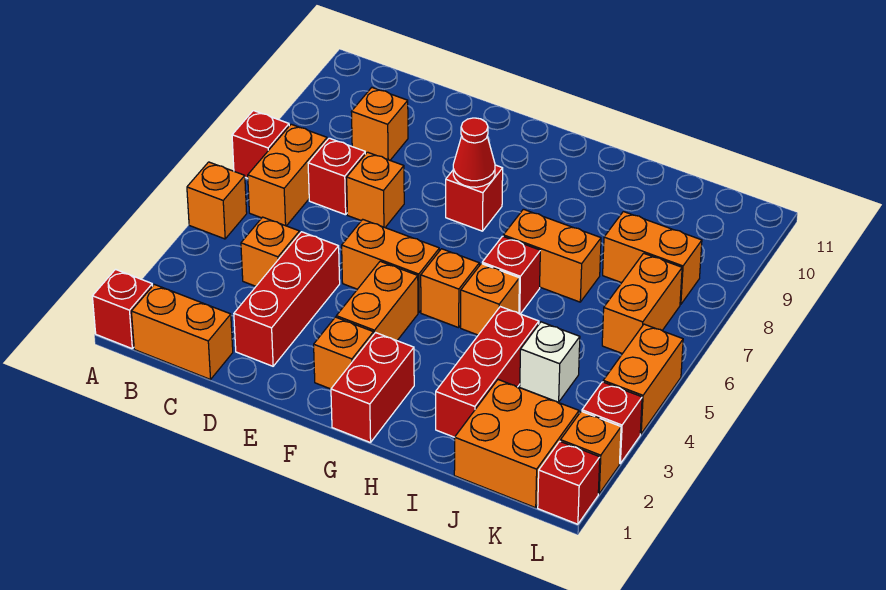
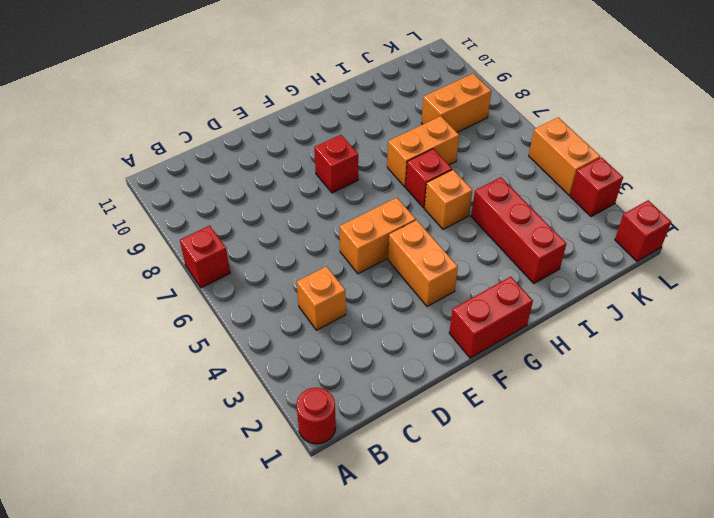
red 1x1 round brick [296,388,336,444] -> red 1x1 brick [92,269,152,349]
red 1x2 brick [449,277,533,358] -> red 1x2 brick turned to [331,333,414,443]
none -> orange 1x1 brick [187,162,247,239]
none -> orange 1x2 brick [131,284,233,380]
none -> orange 1x2 brick [248,124,327,226]

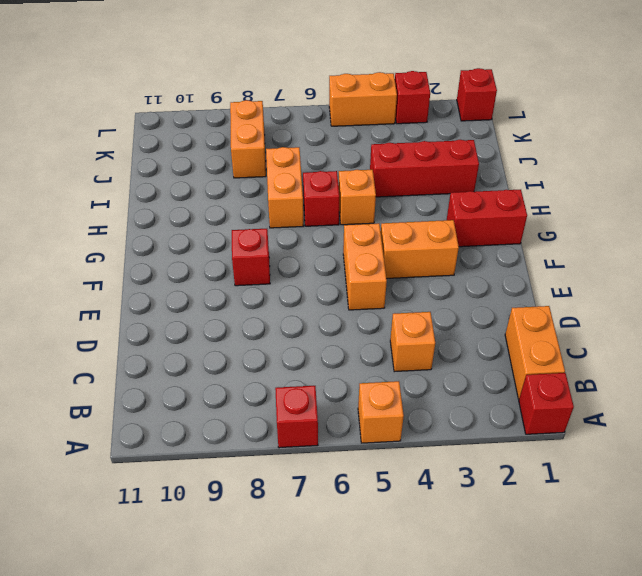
none -> orange 1x2 brick [248,124,327,226]
none -> red 1x1 brick [308,138,365,215]
none -> orange 1x1 brick [351,88,408,160]

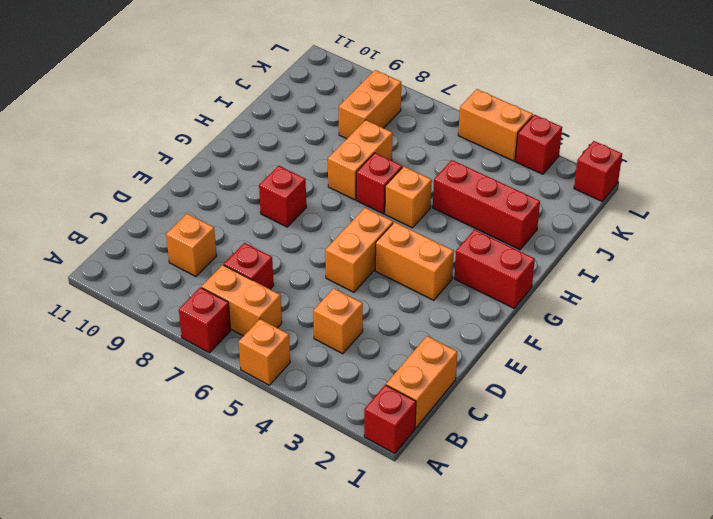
none -> red 1x3 brick [234,232,340,366]
none -> orange 1x1 brick [347,152,404,227]
none -> orange 1x1 brick [314,317,374,389]

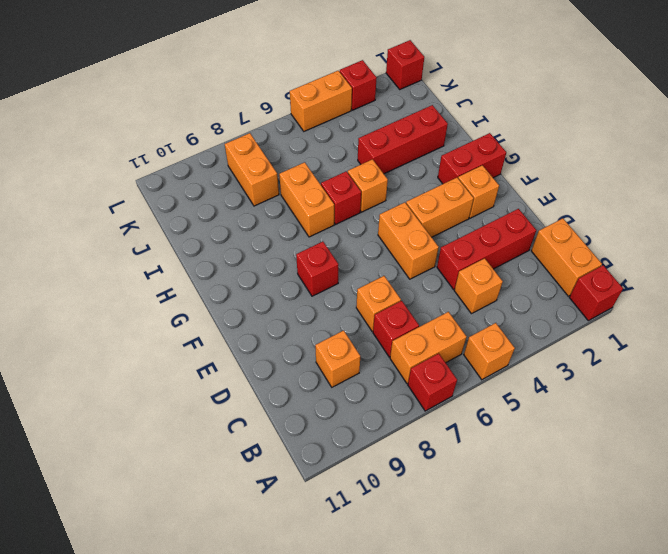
none -> orange 1x1 brick [421,249,479,328]
none -> orange 2x2 brick [454,380,579,508]
none -> white 1x1 brick [520,322,580,402]

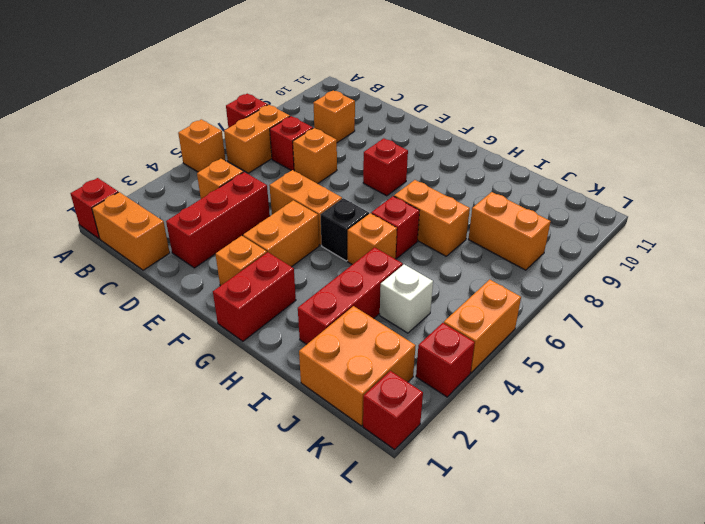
black 1x1 brick [321,198,369,261] -> orange 1x1 brick [421,249,479,328]
none -> orange 1x2 brick [602,253,682,354]
none -> orange 1x1 brick [561,411,621,494]
none -> red 1x1 cone [453,118,495,187]

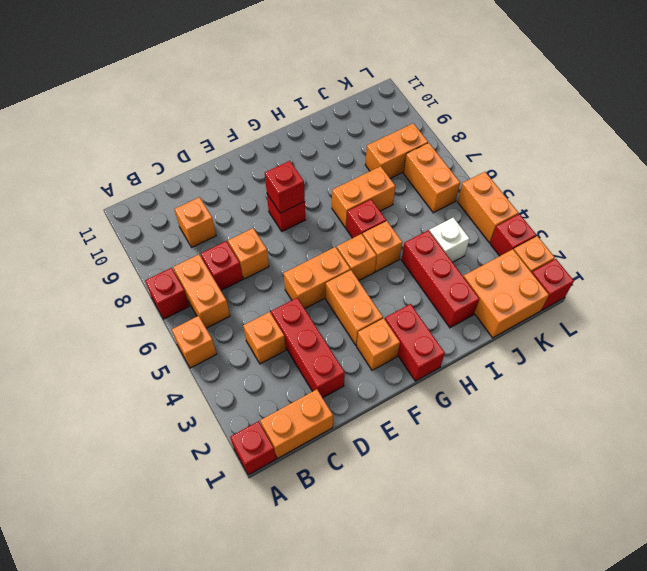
red 1x1 brick [265,161,305,213] -> red 1x1 cone [453,118,495,187]

